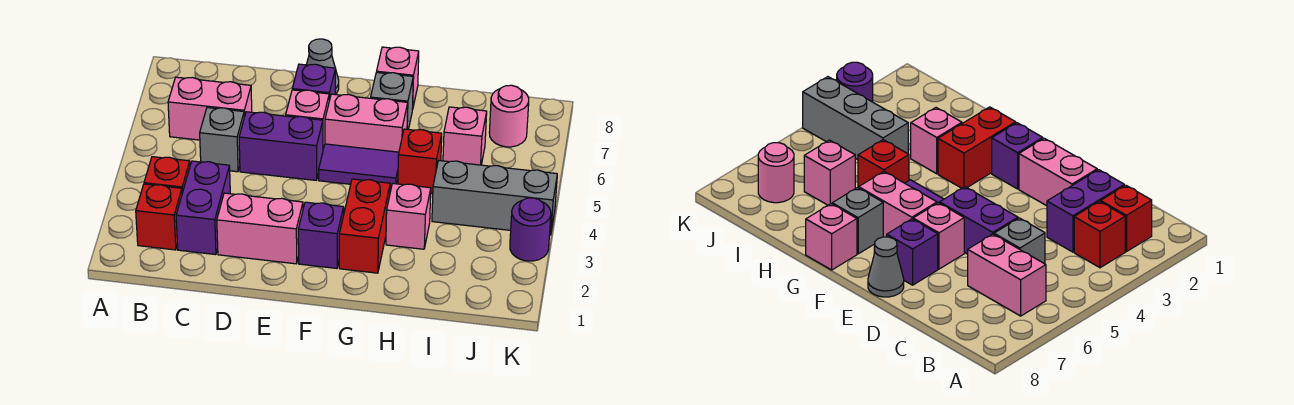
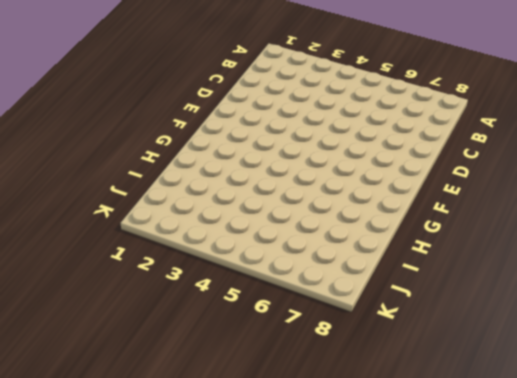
none -> red 1x1 brick [136,184,182,250]
none -> red 1x1 brick [144,157,190,193]
none -> pink 1x2 brick [168,77,252,140]

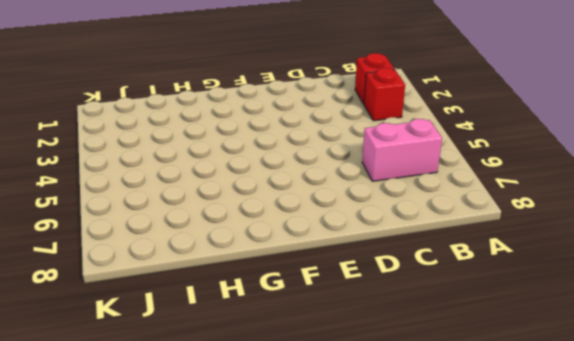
none -> purple 1x2 brick [176,161,230,255]
none -> grey 1x1 brick [200,108,244,172]
none -> pink 1x2 brick [217,193,303,264]

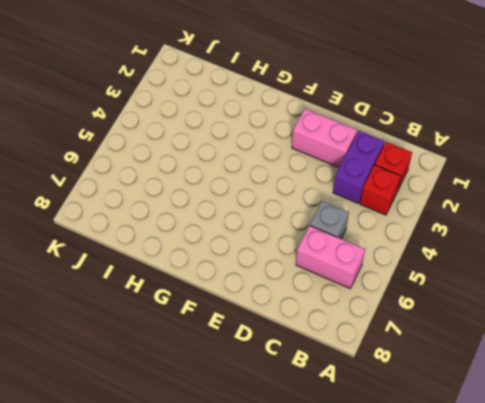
none -> purple 1x2 brick [239,112,323,180]
none -> pink 1x1 brick [286,90,329,149]
none -> purple 1x1 brick [292,64,336,100]

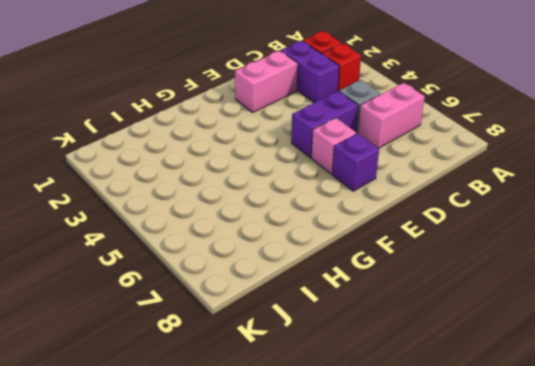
none -> grey 1x1 cone [306,39,339,94]
none -> purple 1x1 brick [298,202,344,268]
none -> purple 1x2 tile [319,144,399,189]

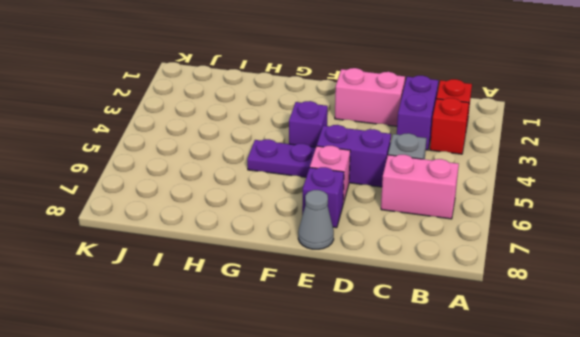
purple 1x1 brick [289,101,328,147] -> purple 1x1 brick moved to [298,202,344,268]
purple 1x2 plate [247,139,316,177] -> purple 1x2 tile [319,144,399,189]
none -> pink 1x2 brick [325,94,408,152]
none -> red 1x2 brick [339,179,390,273]
none -> grey 1x1 brick [371,73,413,130]

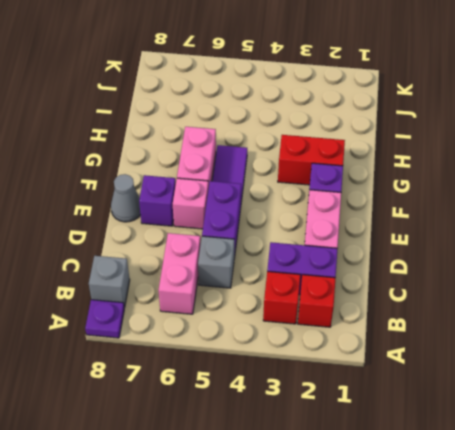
purple 1x1 plate [85,300,124,338] -> none
grey 1x1 brick [89,256,130,308] -> grey 1x1 brick moved to [371,73,413,130]
none -> pink 1x1 brick [376,47,419,110]
none -> pink 1x1 brick [386,184,431,249]
none -> red 1x1 brick [398,129,442,194]

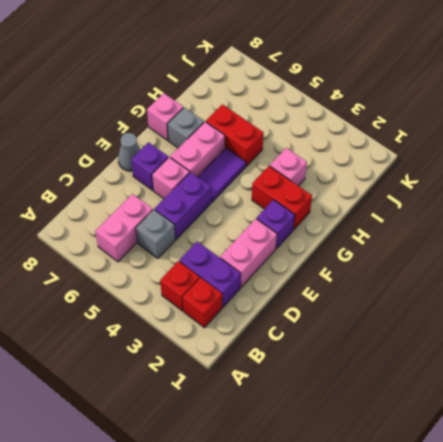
red 1x2 brick [206,104,263,166] -> red 1x1 brick [398,129,442,194]
none -> grey 1x3 brick [432,161,557,235]
none -> pink 1x1 brick [443,107,487,165]
none -> pink 1x1 round brick [489,85,529,147]

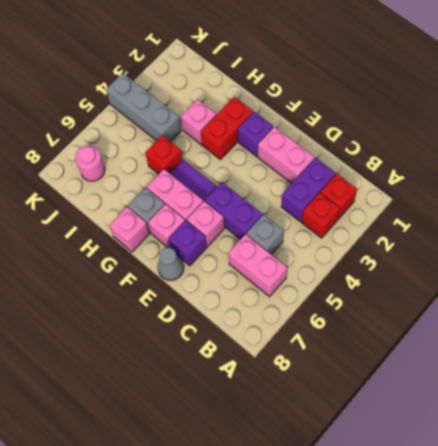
pink 1x1 brick [148,204,185,248] -> pink 1x1 brick moved to [443,107,487,165]
none -> purple 1x1 round brick [510,198,551,261]

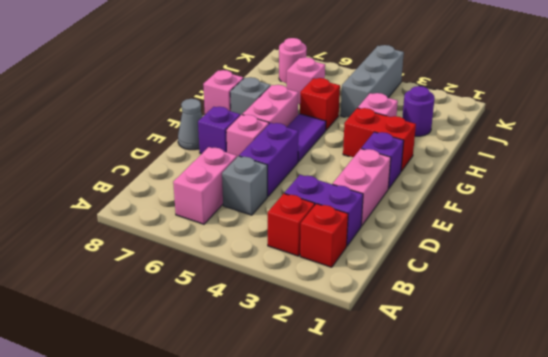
purple 1x1 round brick [402,86,435,136] -> purple 1x1 round brick moved to [510,198,551,261]

